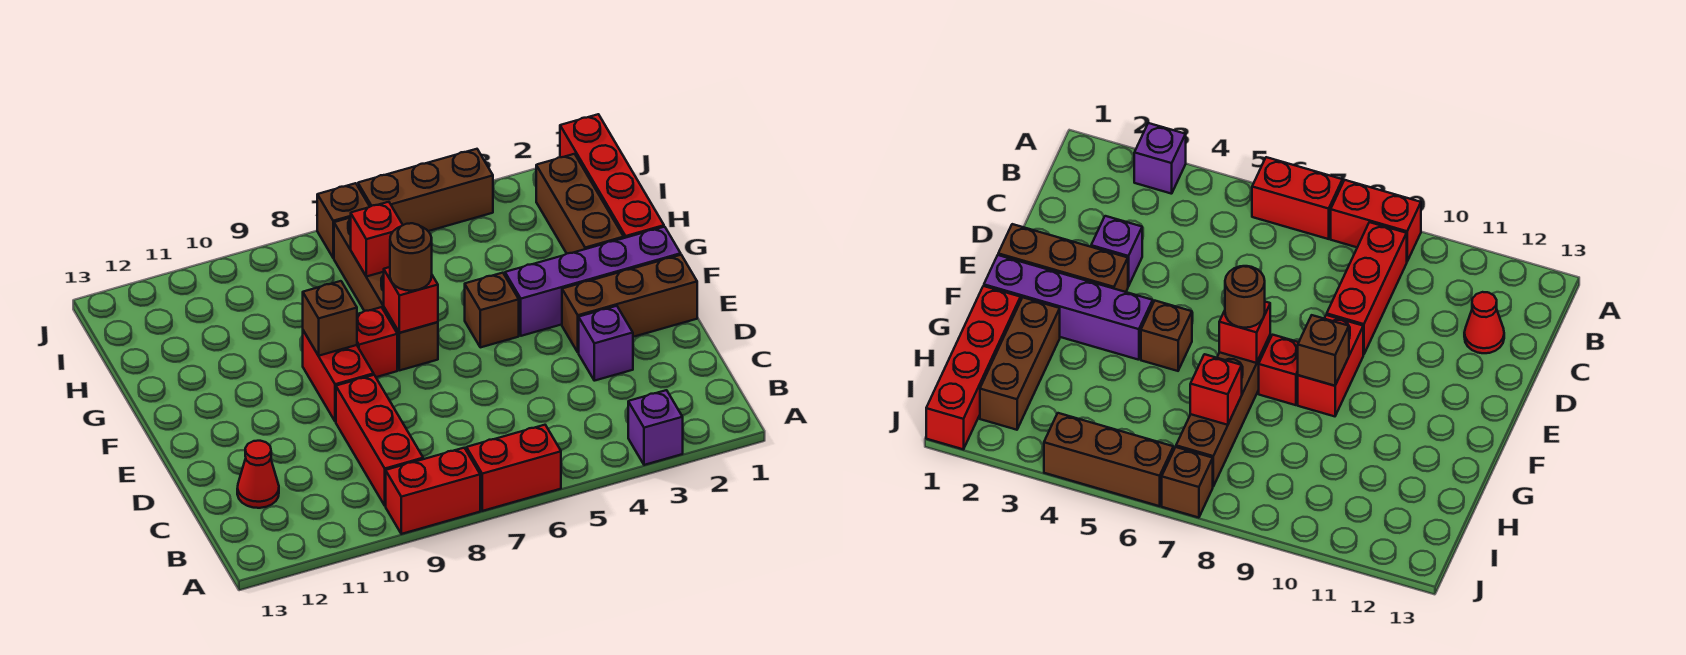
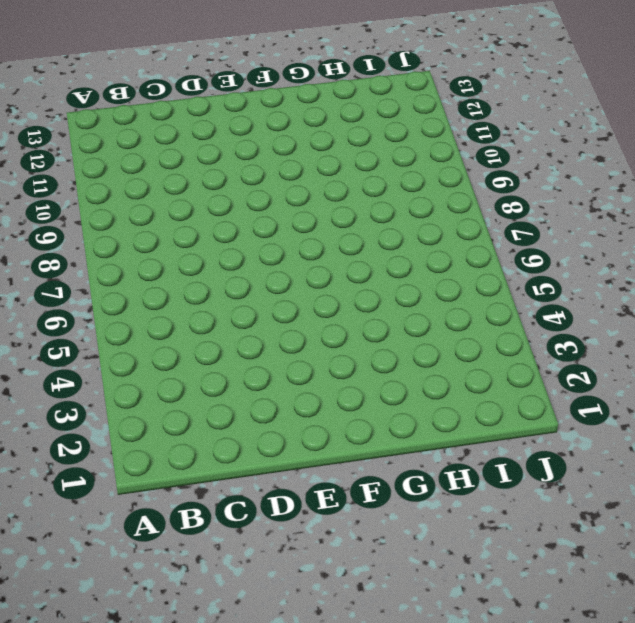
none -> purple 1x1 brick [628,390,683,465]
none -> red 1x2 brick [466,425,561,511]
none -> red 1x2 brick [386,448,480,534]

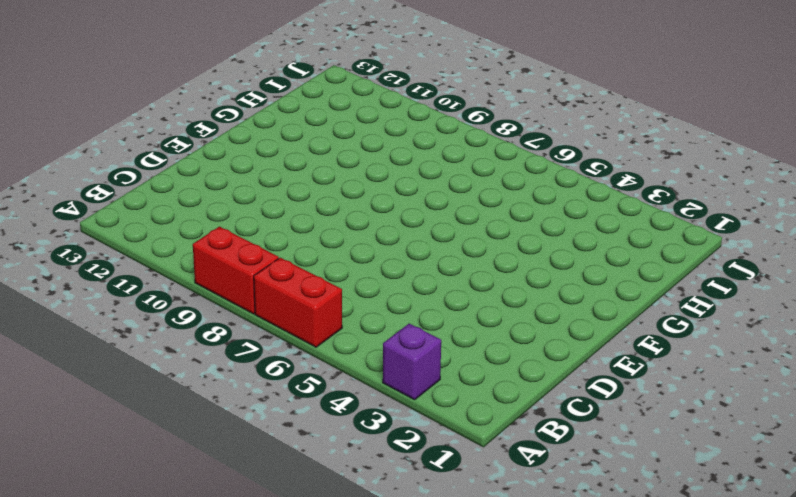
none -> red 1x3 brick [336,375,423,506]
none -> red 1x1 cone [237,441,279,508]
none -> purple 1x1 brick [579,306,633,381]

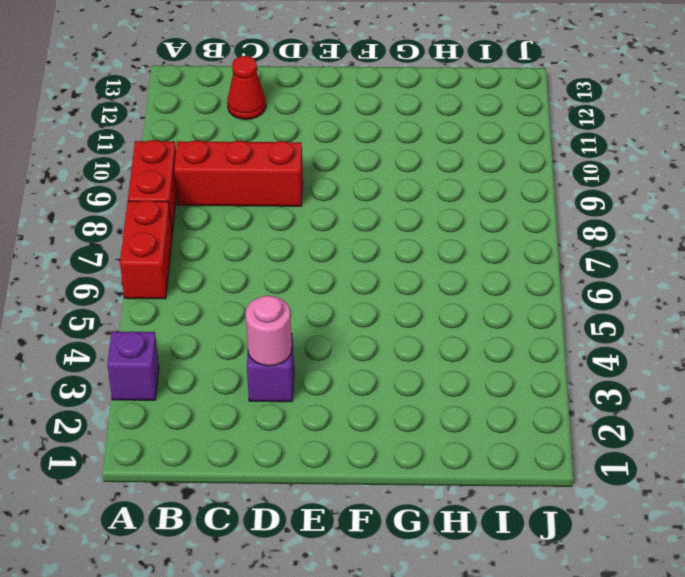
pink 1x1 round brick [245,295,292,366] -> none
none -> brown 1x3 brick [562,255,697,352]
none -> red 1x2 brick [303,331,374,422]
none -> purple 1x4 brick [505,227,681,336]

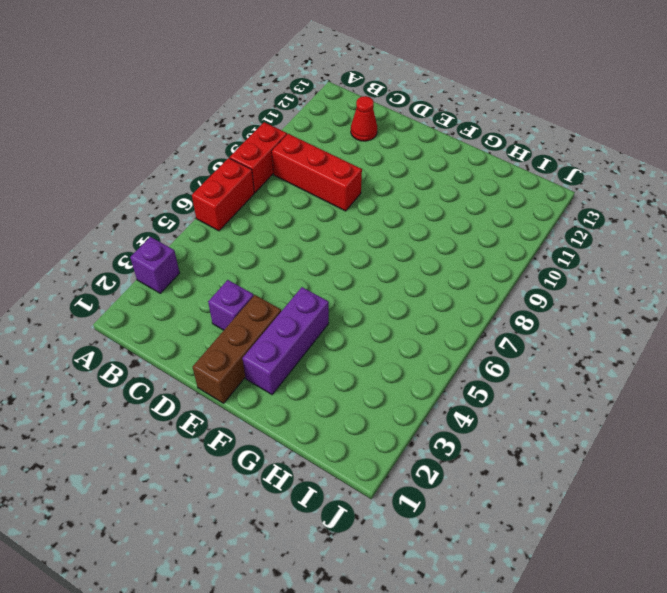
purple 1x3 brick [242,287,329,394] -> purple 1x4 brick [505,227,681,336]
none -> red 1x2 brick [303,331,374,422]
none -> brown 1x1 brick [465,273,519,347]
none -> brown 1x4 brick [334,218,438,370]

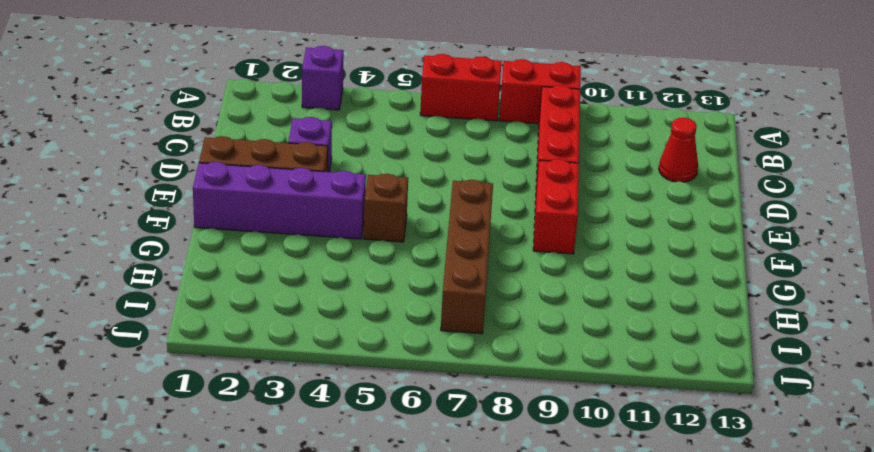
none -> red 1x1 brick [357,307,397,377]
none -> red 1x4 brick [560,114,664,238]
none -> brown 1x3 brick [536,154,624,253]

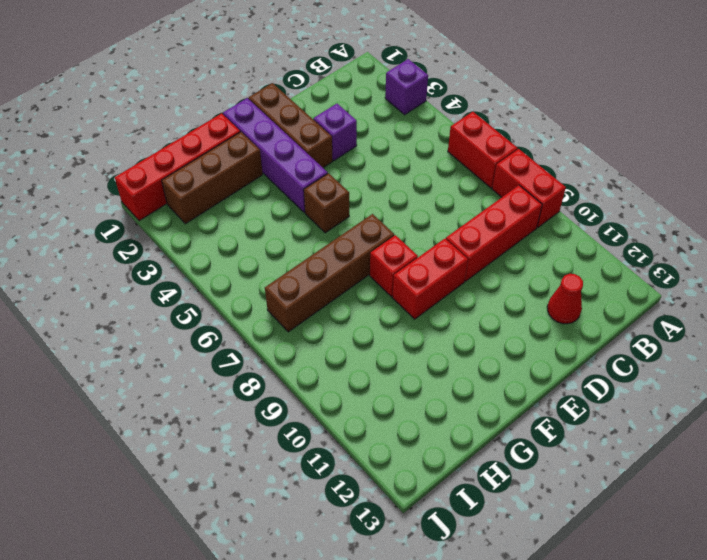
none -> brown 1x3 brick [358,149,493,231]
none -> brown 1x1 brick [317,183,370,258]
none -> red 1x1 brick [384,267,438,333]

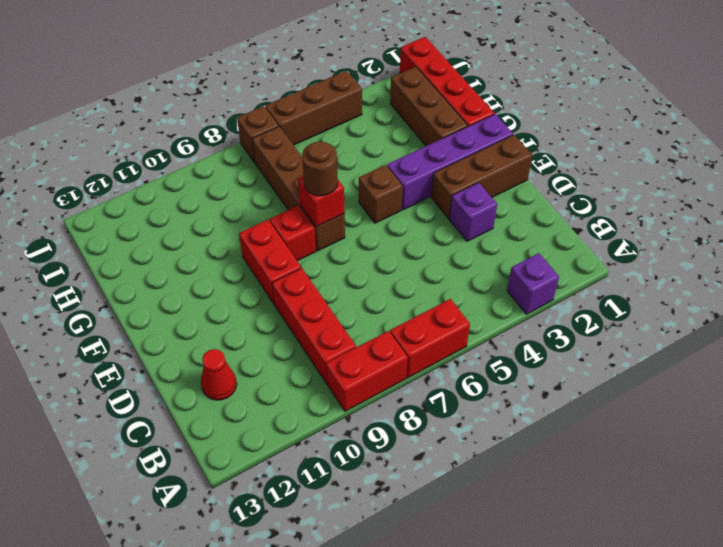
none -> brown 1x1 brick [303,281,357,356]
none -> red 1x1 brick [351,202,403,277]

